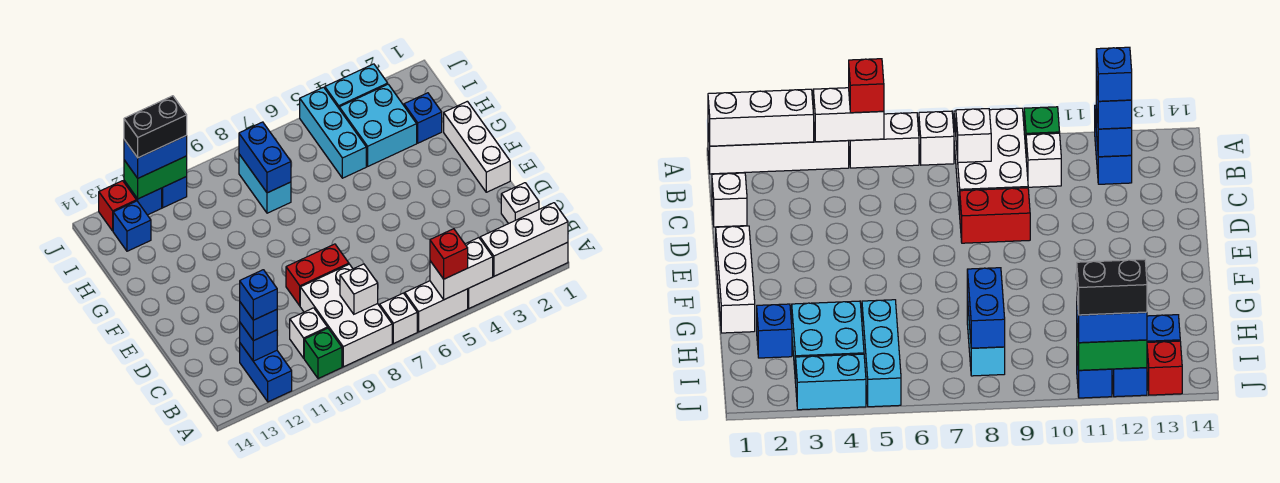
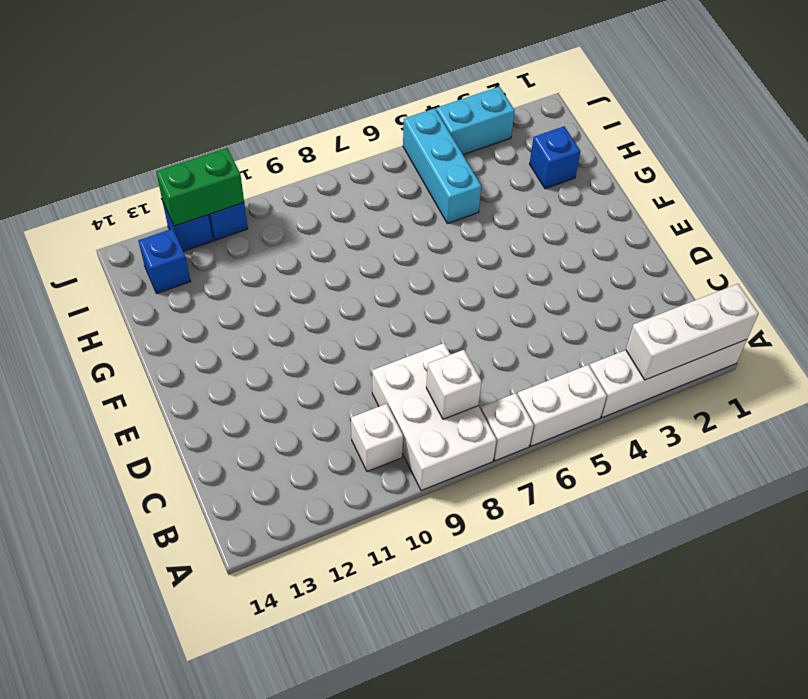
none -> green 1x1 brick [304,328,342,379]
none -> blue 1x2 brick [240,343,292,402]
none -> white 1x1 brick [501,183,539,224]
none -> red 1x2 brick [286,244,349,306]

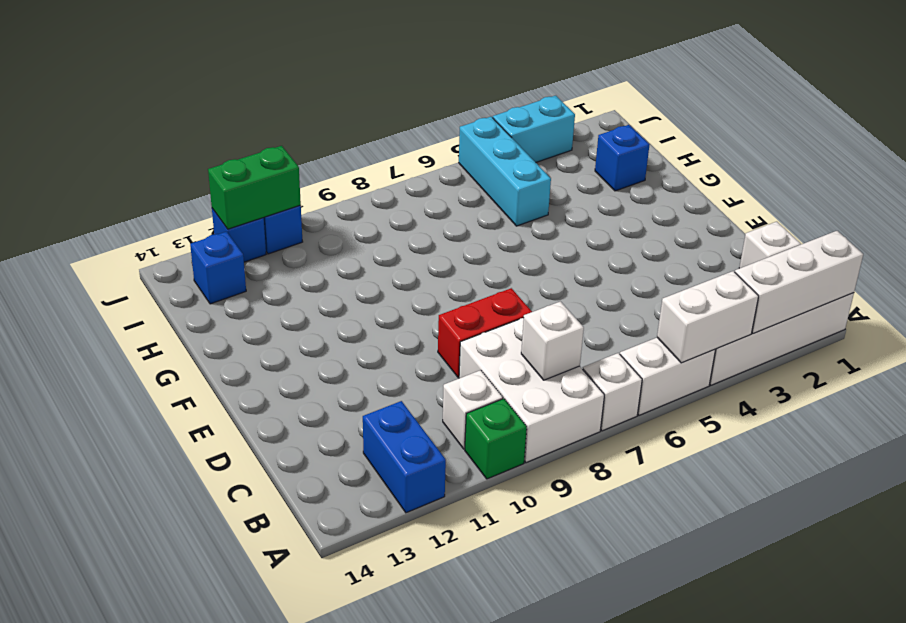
none -> white 1x3 brick [444,101,510,192]
none -> cyan 2x2 brick [339,84,417,166]
none -> cyan 1x2 brick [239,154,291,213]
none -> red 1x1 brick [99,181,136,231]

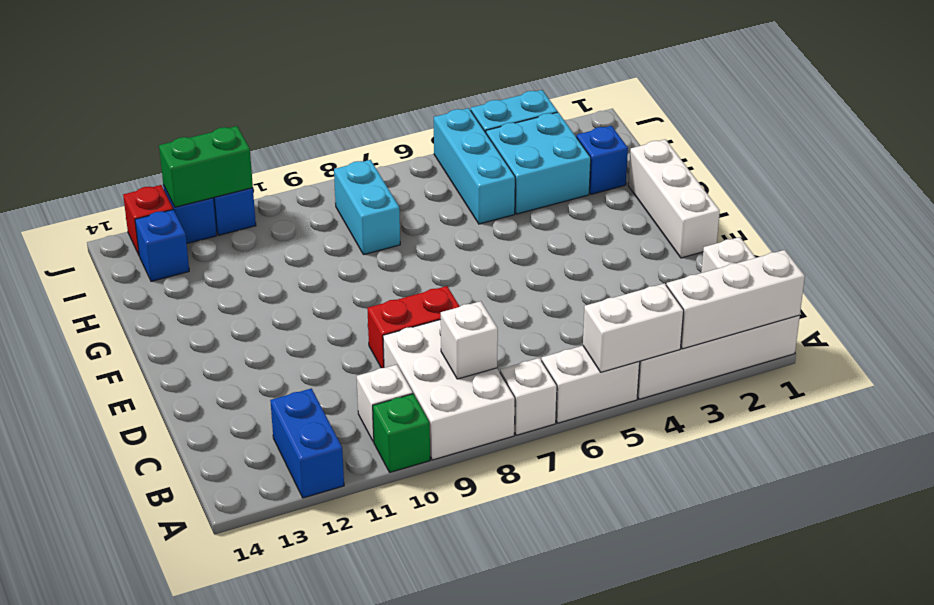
none -> blue 1x1 brick [240,323,277,361]
none -> blue 1x2 brick [239,122,291,193]
none -> red 1x1 brick [430,229,468,279]
none -> blue 1x1 brick [240,302,277,341]

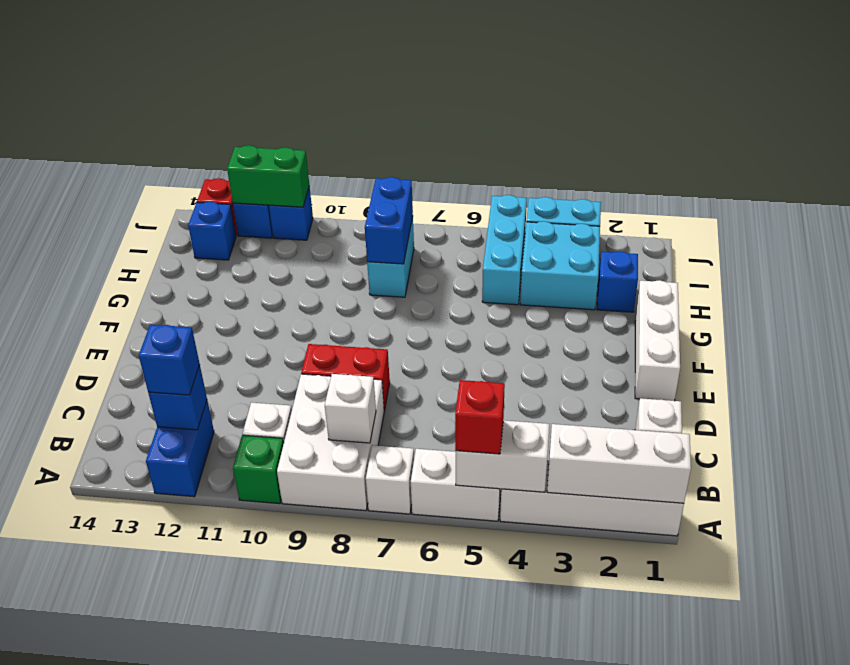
none -> blue 1x2 brick [124,136,187,178]
none -> blue 1x1 brick [240,270,277,320]
none -> black 1x2 brick [124,96,187,158]

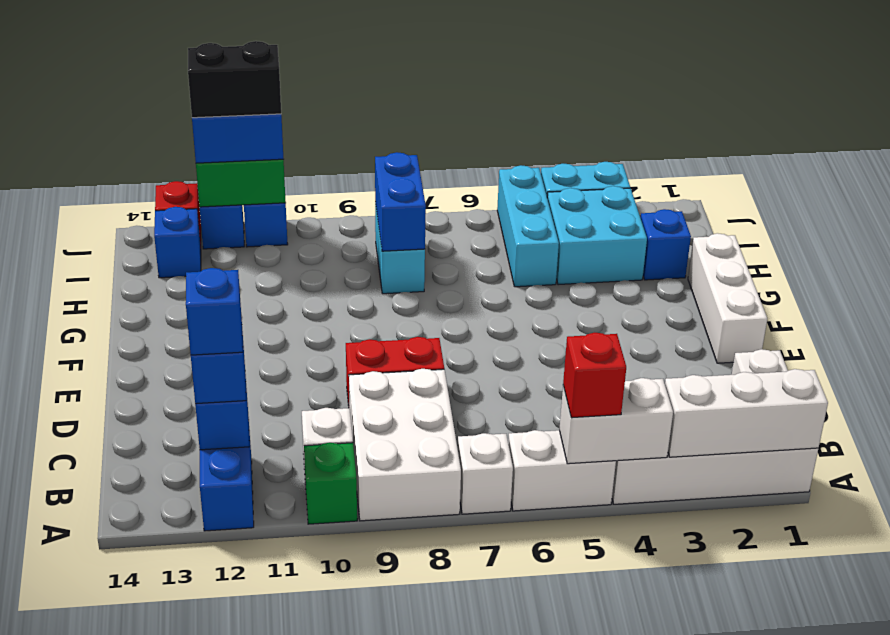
none -> white 1x1 brick [340,264,378,314]

